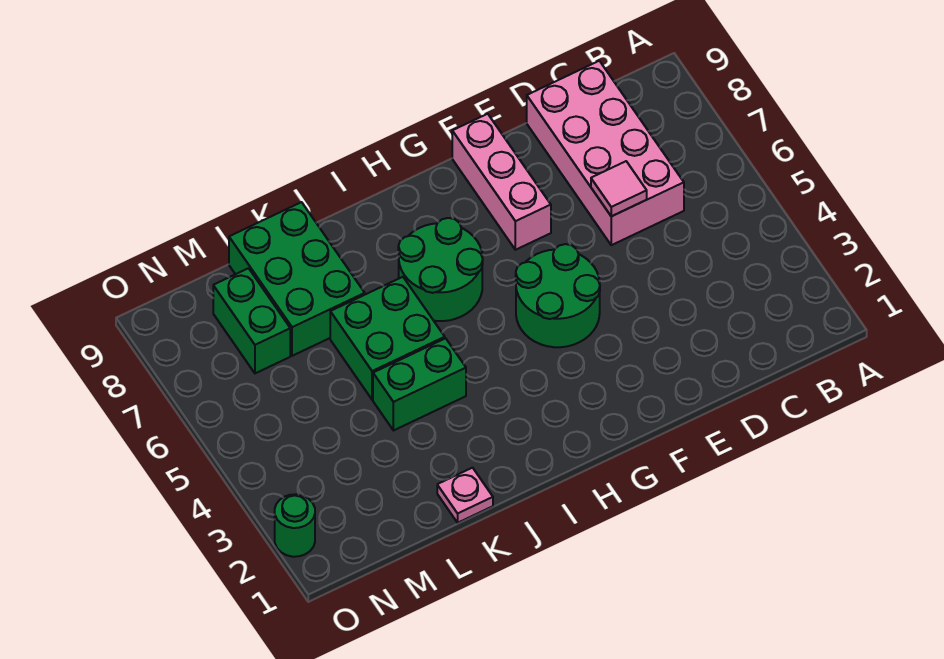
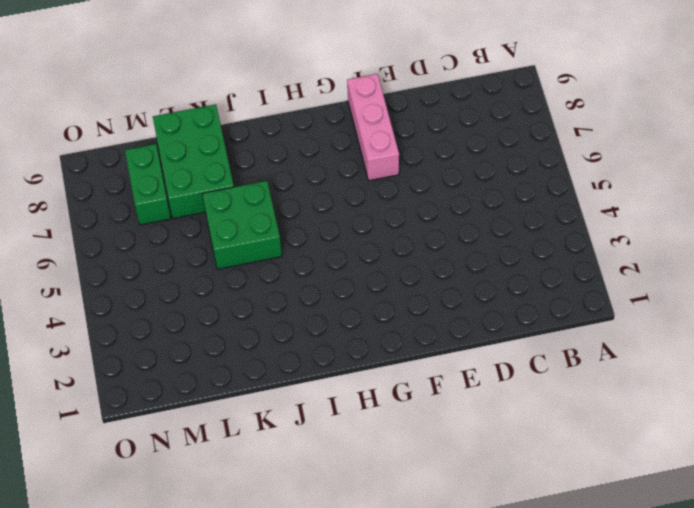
none -> pink 2x4 brick [527,61,684,245]
none -> green 2x2 round brick [516,244,600,347]

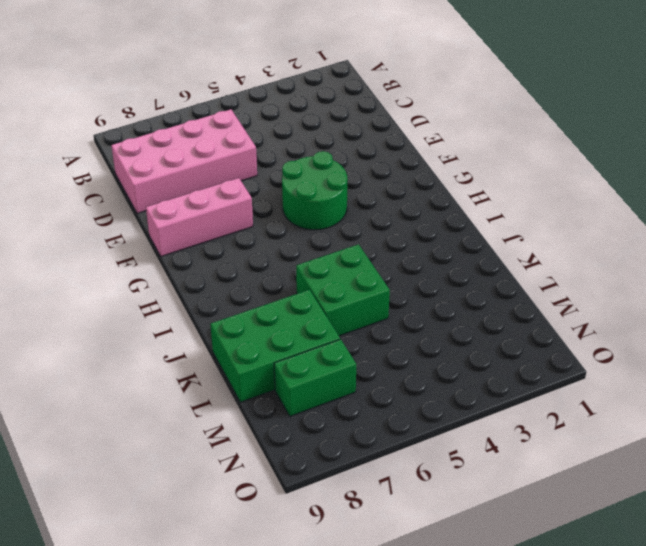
none -> green 2x2 round brick [398,218,483,321]
none -> green 1x2 brick [373,338,466,431]

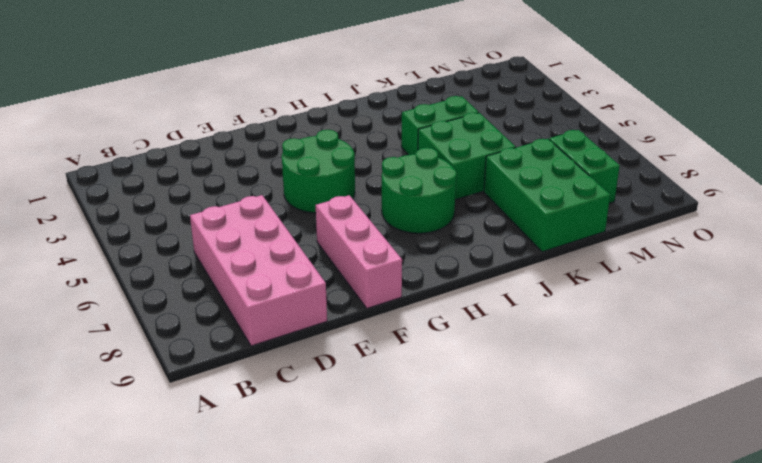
none -> pink 1x1 plate [437,468,493,523]
none -> green 1x1 round brick [275,494,315,557]

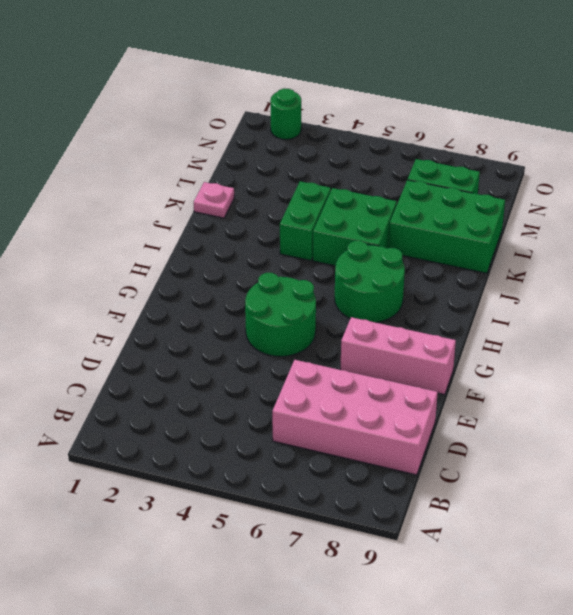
none -> pink 1x1 tile [591,161,647,216]

